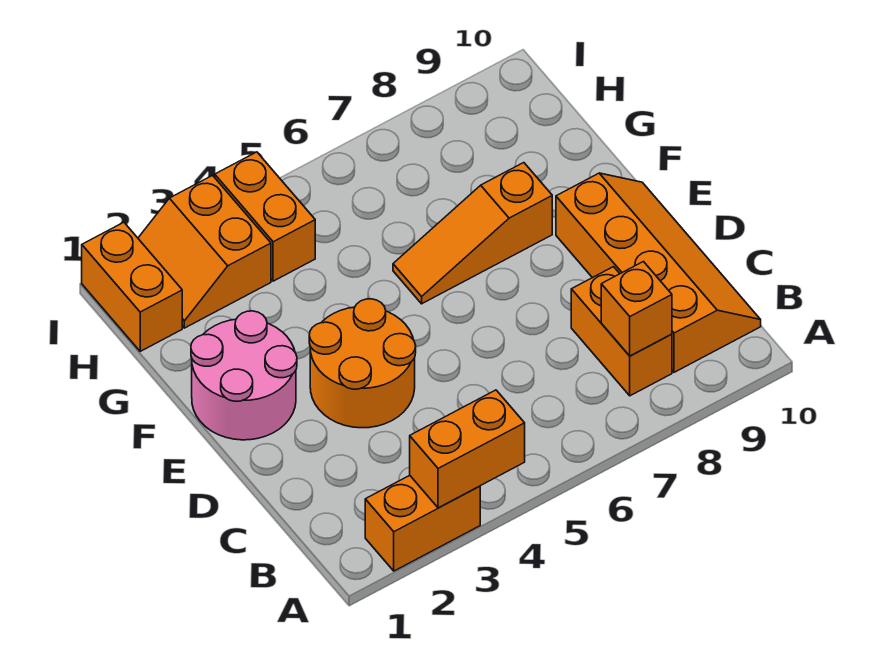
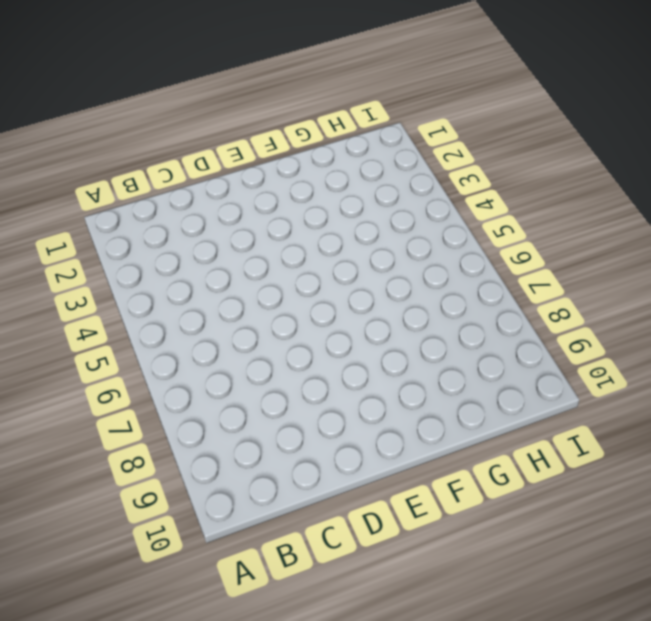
none -> orange 1x2 brick [365,475,480,571]
none -> orange 1x2 brick [571,267,672,396]

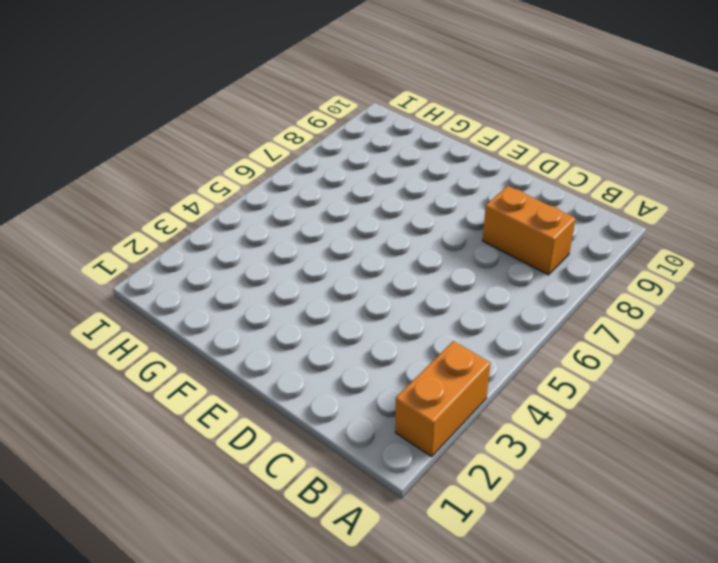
none -> orange 2x4 slope [556,173,761,372]
none -> orange 2x2 round brick [309,299,416,428]

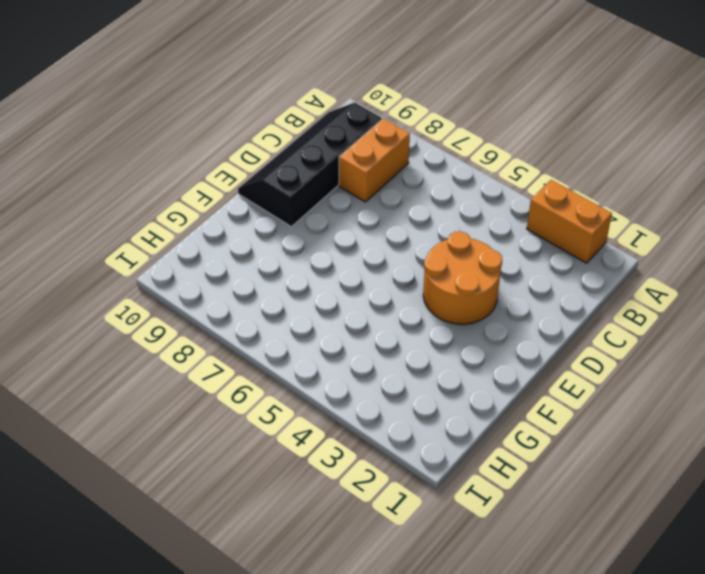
black 2x4 slope [238,103,382,227] -> orange 2x4 slope [556,173,761,372]
none -> pink 2x2 round brick [191,311,297,440]
none -> orange 1x3 slope [393,163,552,304]

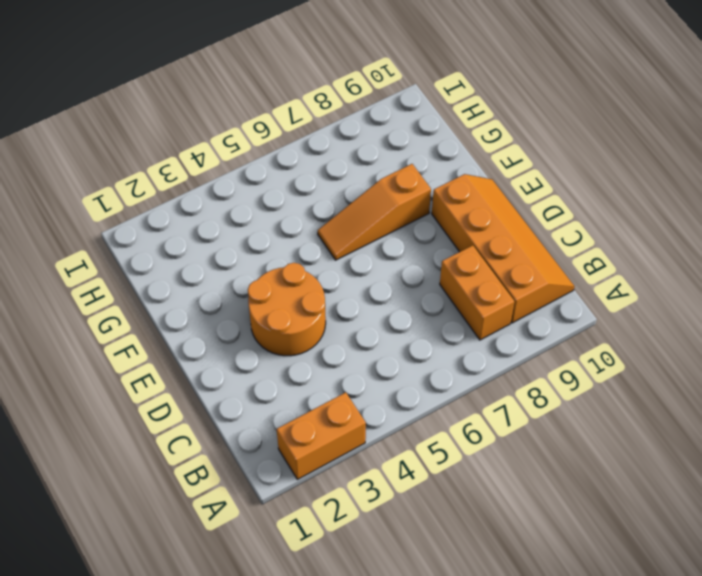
none -> pink 2x2 round brick [191,311,297,440]
none -> orange 1x2 brick [82,222,182,351]

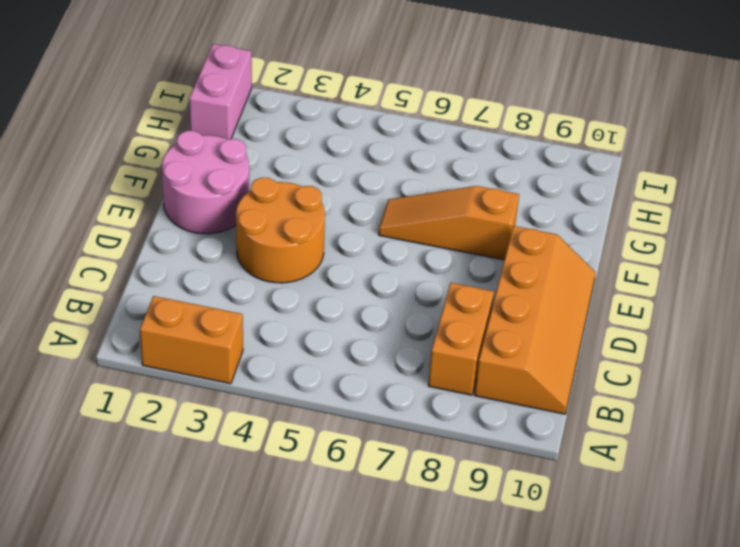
pink 1x2 brick [189,44,252,140] -> orange 1x2 brick [82,222,182,351]
none -> orange 2x2 slope [138,176,271,328]
none -> orange 1x2 brick [215,152,315,281]

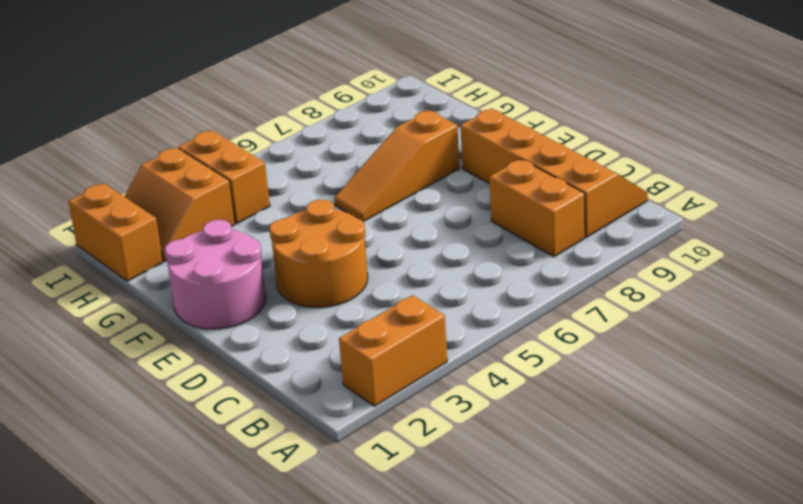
none -> orange 1x2 brick [410,390,525,508]
none -> orange 1x1 brick [601,262,672,356]

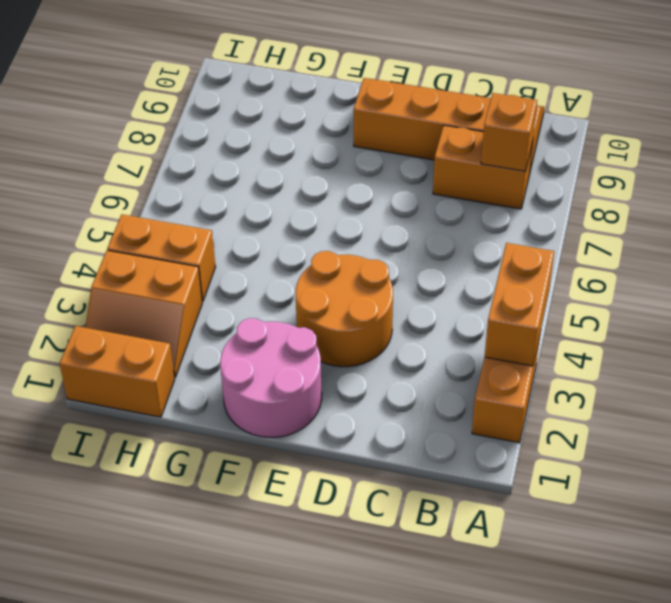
none -> orange 1x3 slope [393,163,552,304]

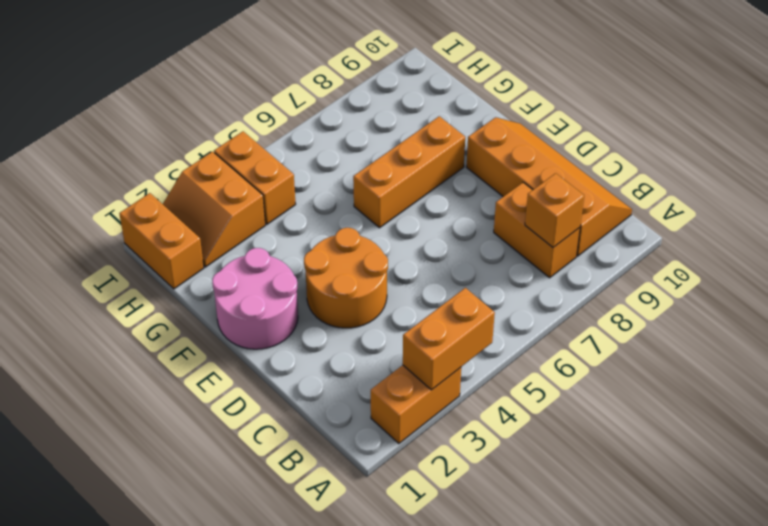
orange 1x3 brick [353,116,465,228] -> orange 1x3 slope [393,163,552,304]

